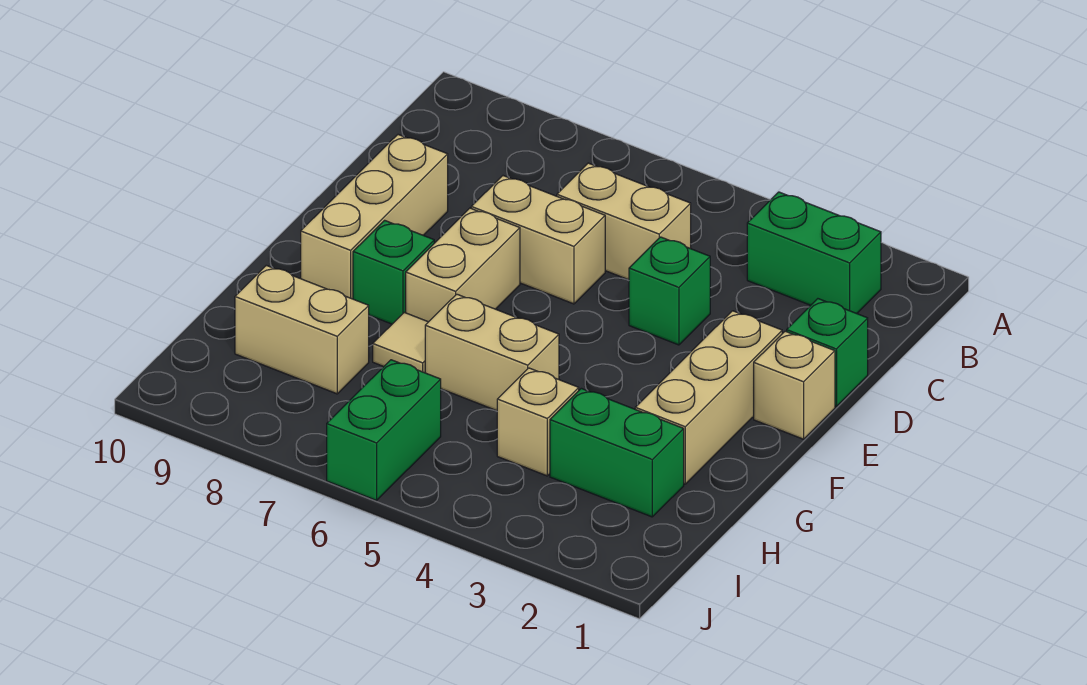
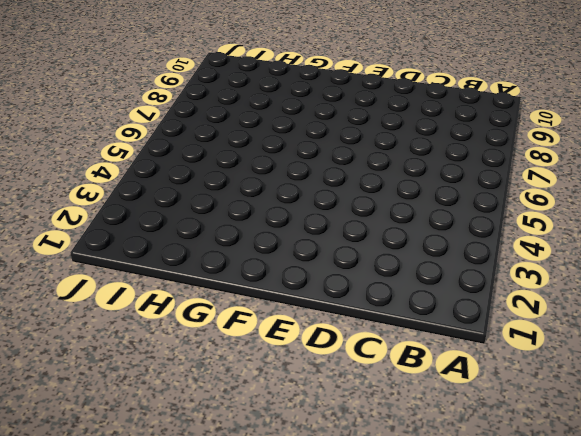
none -> green 1x2 brick [747,192,881,314]
none -> tan 1x2 brick [557,163,691,280]
none -> green 1x1 brick [787,299,868,407]

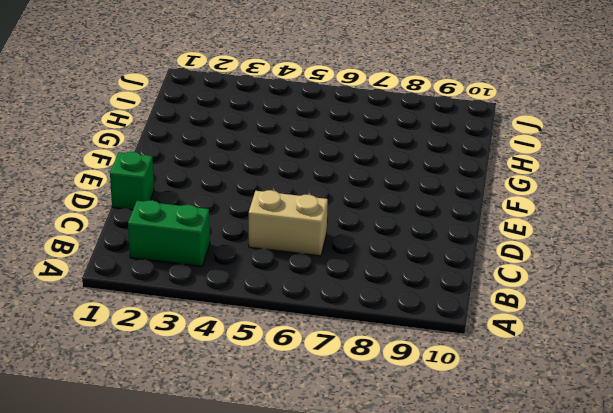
none -> green 1x1 brick [629,237,710,345]
none -> tan 1x2 brick [471,176,605,304]
none -> tan 1x3 brick [301,135,448,299]

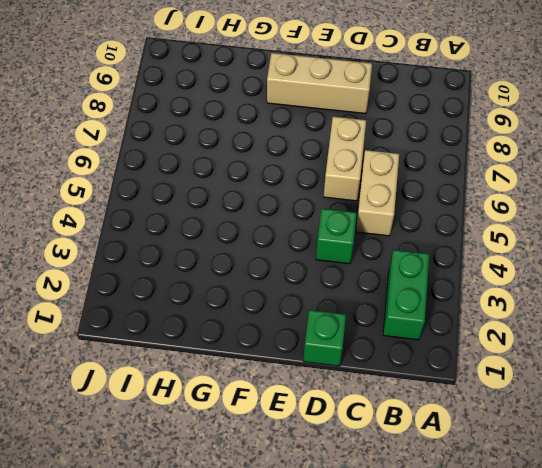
none -> tan 1x1 brick [754,331,835,439]
none -> tan 1x3 brick [635,311,782,484]
none -> tan 1x2 brick [406,208,520,322]

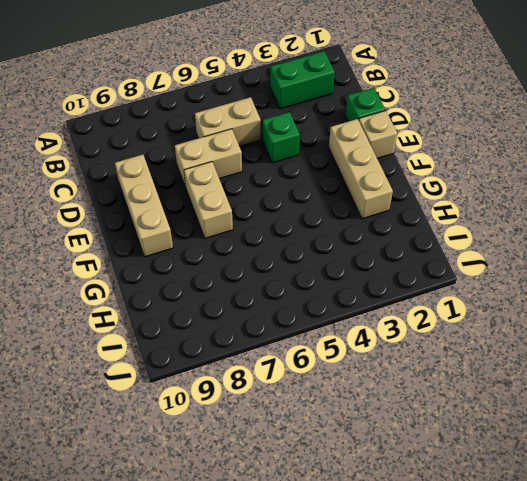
none -> green 1x1 brick [353,220,434,324]
none -> tan 1x2 brick [425,294,559,411]
none -> tan 1x1 tile [373,312,428,373]

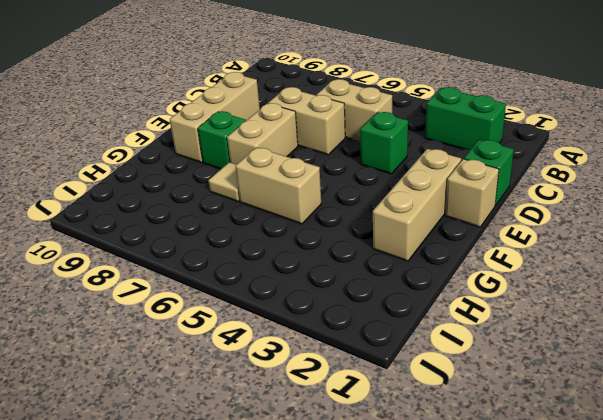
none -> green 1x2 brick [550,388,684,517]
none -> tan 1x1 brick [497,368,579,476]
none -> tan 1x2 brick [235,265,369,394]

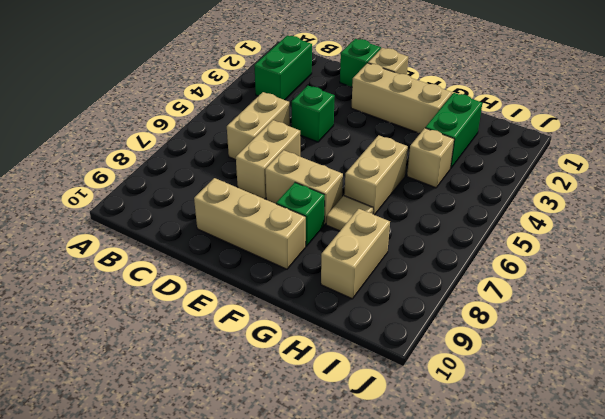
none -> green 1x2 brick [327,360,441,500]

